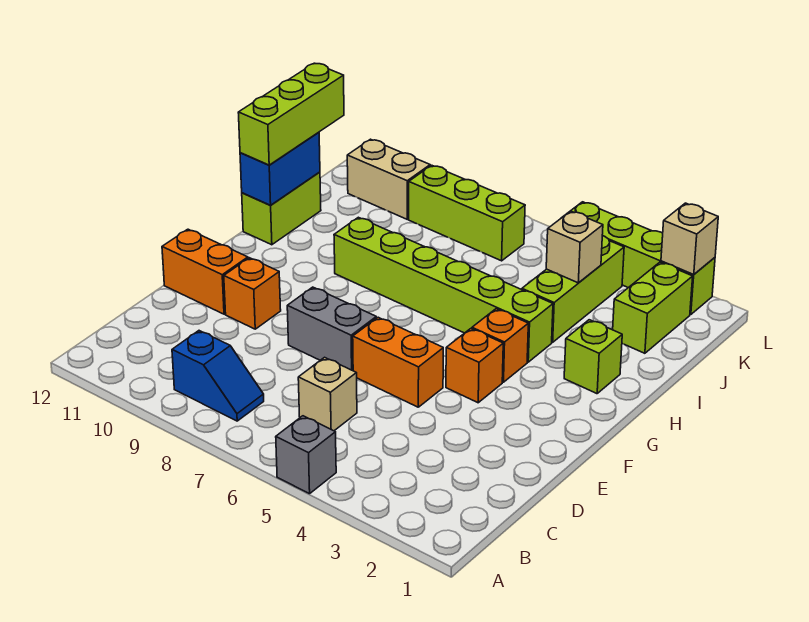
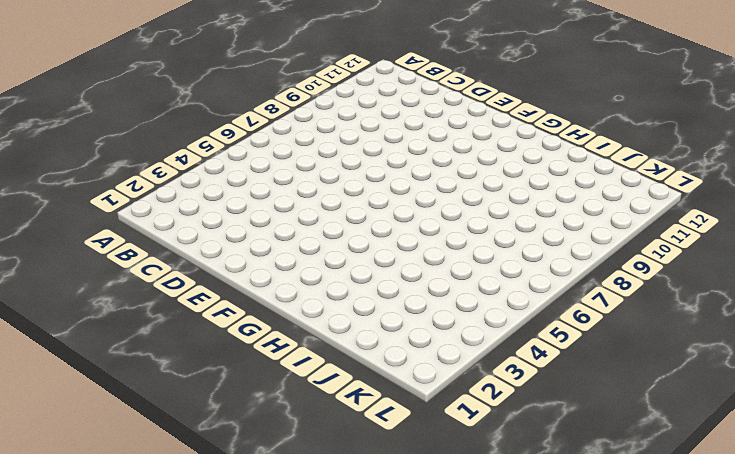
none -> grey 1x1 brick [276,416,336,494]
none -> blue 1x2 slope [172,331,264,421]
none -> tan 1x1 brick [298,357,357,431]

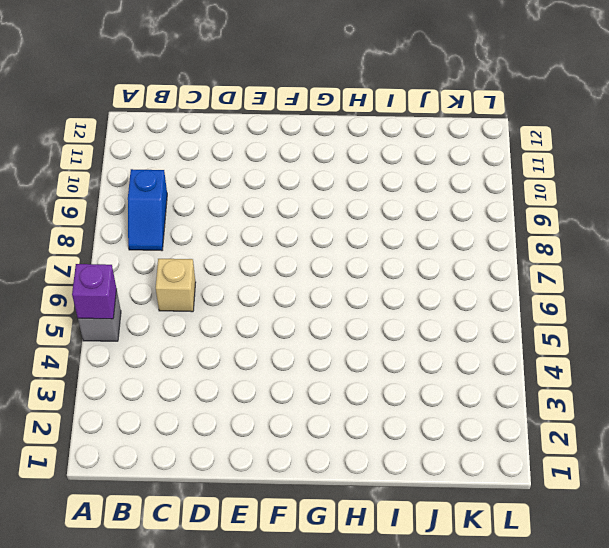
purple 1x1 brick [72,264,117,319] -> none
none -> orange 1x2 brick [353,317,443,407]
none -> grey 1x2 brick [287,287,376,371]
none -> orange 1x1 brick [224,258,281,329]

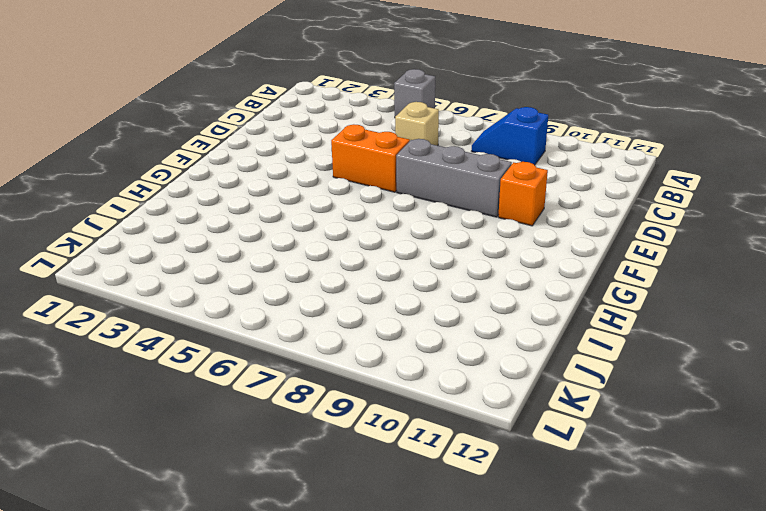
grey 1x3 brick [396,139,512,217] -> grey 1x2 brick [287,287,376,371]
none -> orange 1x2 brick [162,229,248,314]
none -> orange 1x1 brick [446,329,503,403]
none -> orange 1x1 brick [472,309,528,382]

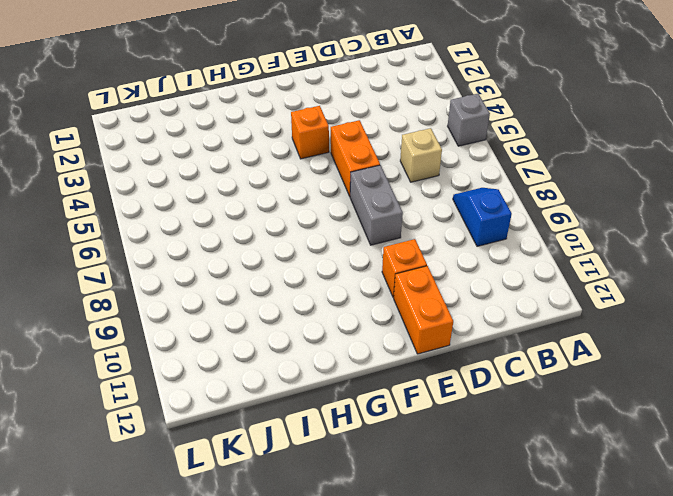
none -> orange 1x1 brick [472,309,528,382]
none -> lime 1x1 brick [564,320,622,394]
none -> lime 1x6 brick [334,217,553,362]

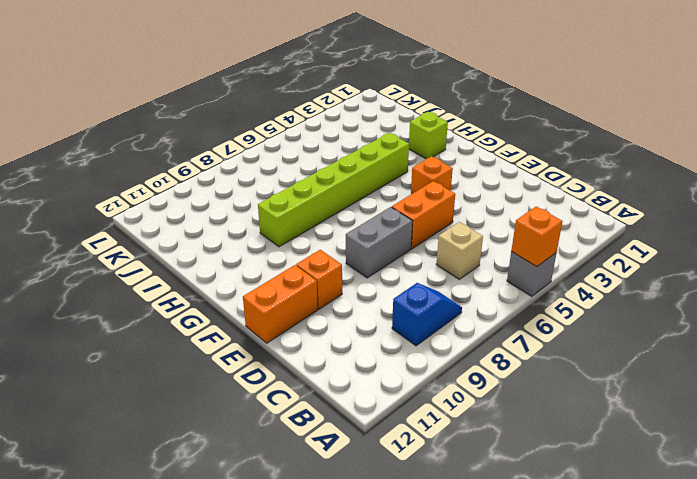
orange 1x1 brick [511,206,562,267] -> orange 1x1 brick moved to [472,309,528,382]
none -> lime 1x2 brick [242,172,321,245]
none -> lime 1x3 brick [522,236,624,342]
none -> lime 1x2 brick [613,262,693,353]

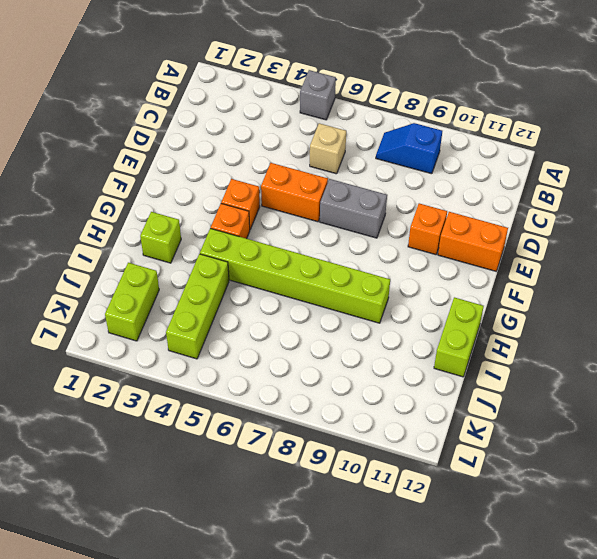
none -> lime 1x3 brick [409,165,525,261]
none -> tan 1x2 brick [347,139,430,219]
none -> lime 1x4 brick [568,202,715,315]

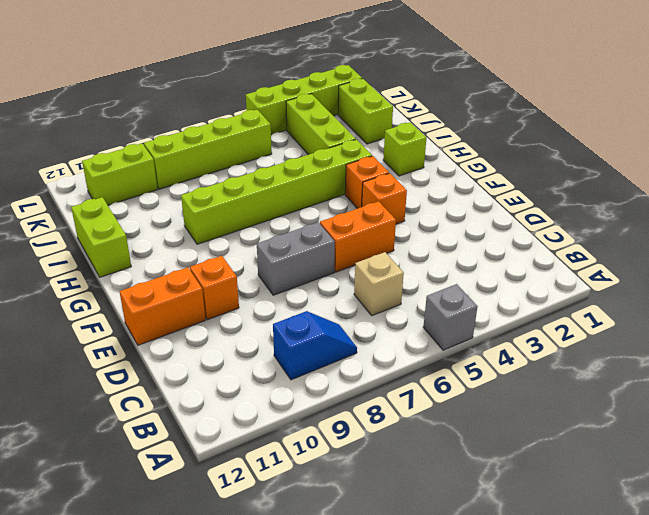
lime 1x4 brick [144,110,272,189] -> lime 1x3 brick [409,165,525,261]
lime 1x2 brick [82,143,158,205] -> tan 1x2 brick [347,139,430,219]
none -> blue 1x2 brick [240,132,320,205]
none -> tan 1x1 brick [546,211,603,283]
none -> tan 1x1 brick [661,203,718,274]

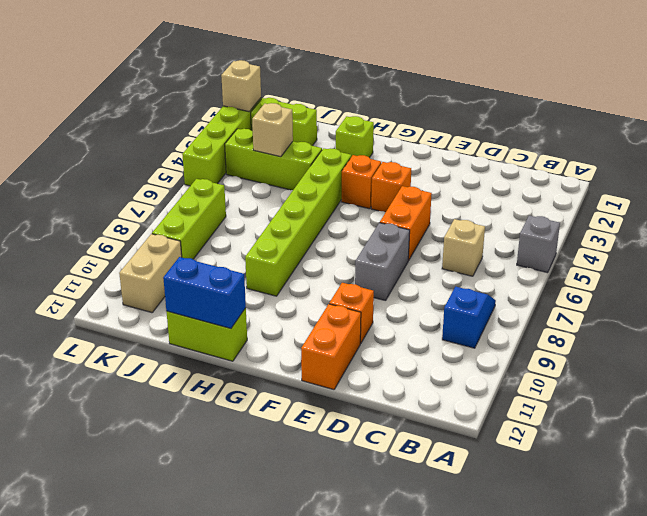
none -> lime 1x3 brick [238,63,344,165]

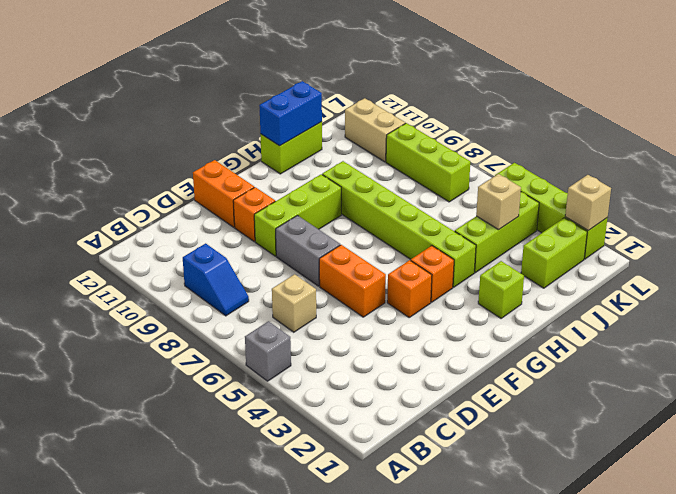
lime 1x3 brick [254,174,341,256] -> lime 1x3 brick moved to [238,63,344,165]

